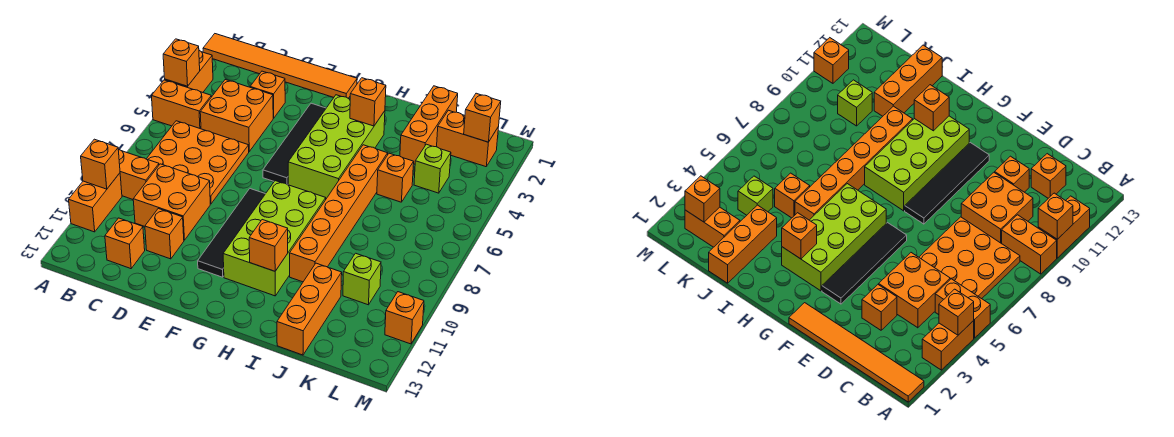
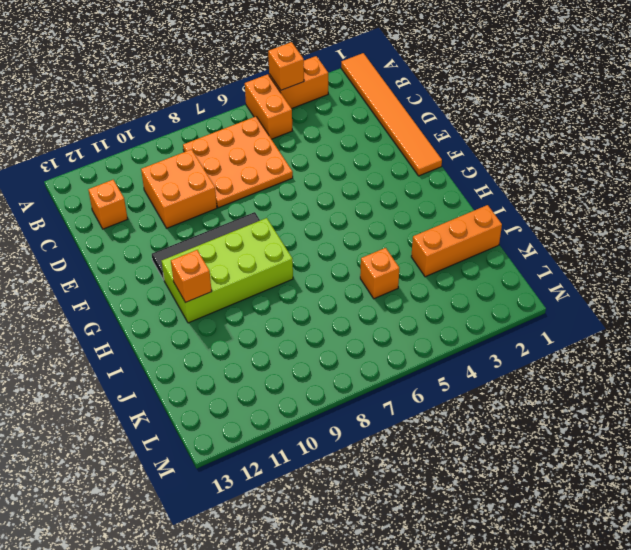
none -> orange 1x2 brick [118,149,159,199]
none -> orange 1x2 brick [69,173,122,232]
none -> orange 2x2 brick [200,80,273,151]

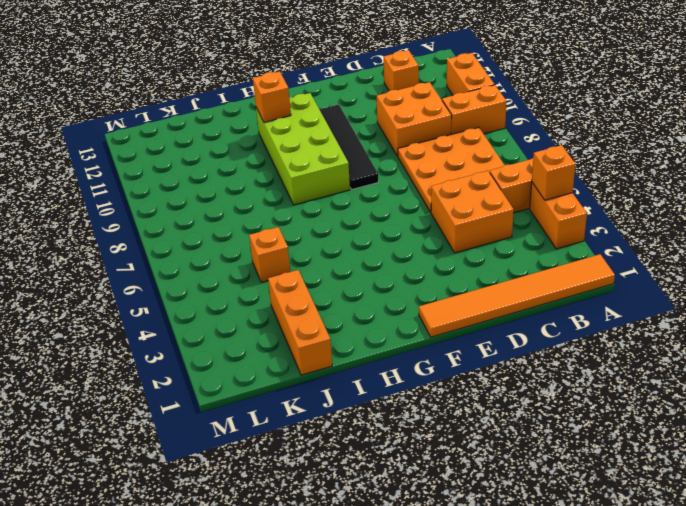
none -> orange 1x1 brick [250,71,285,118]
none -> orange 1x1 brick [145,209,184,259]
none -> black 1x4 tile [263,103,326,185]

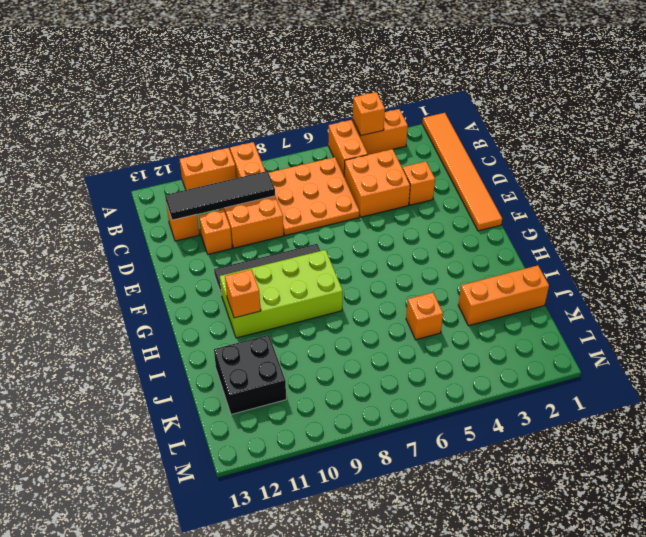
black 1x4 tile [165,171,275,220] -> black 1x4 tile moved to [263,103,326,185]
black 2x2 brick [214,335,286,414] -> orange 1x3 brick [277,263,342,355]
none -> lime 2x4 brick [288,95,385,199]
none -> orange 1x6 brick [290,145,388,282]
none -> orange 1x2 brick [437,110,498,167]

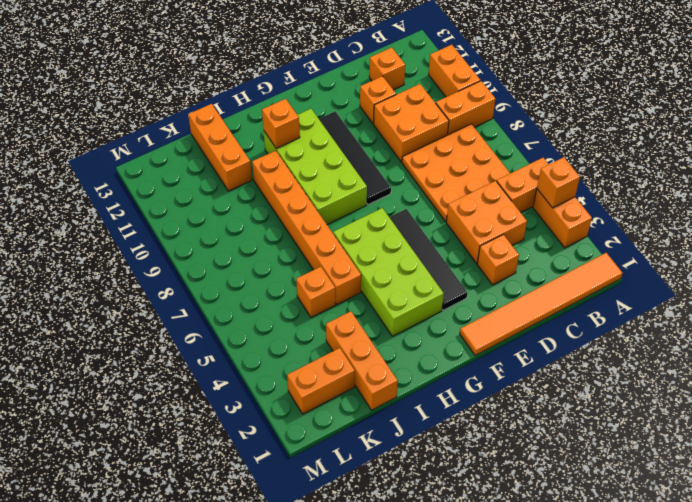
none -> lime 1x1 brick [414,144,451,193]
none -> lime 1x1 brick [343,253,381,305]
none -> orange 1x1 brick [385,292,424,344]

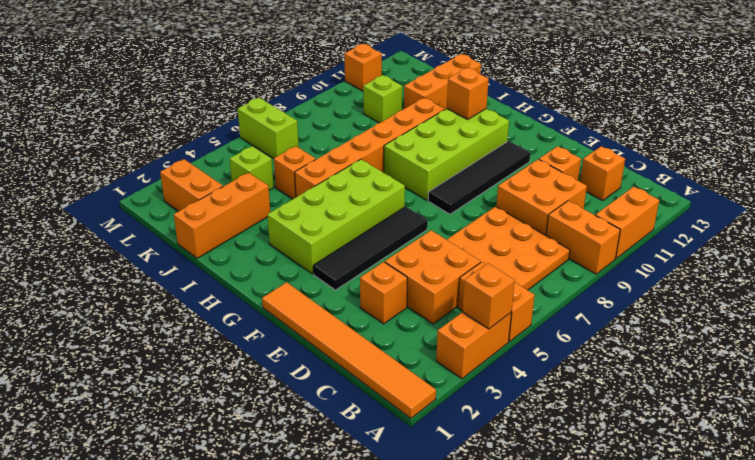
lime 1x2 brick [238,98,299,159] -> none
none -> orange 1x1 brick [81,139,120,189]
none -> orange 1x1 brick [350,78,386,126]
none -> orange 1x1 brick [464,93,501,142]

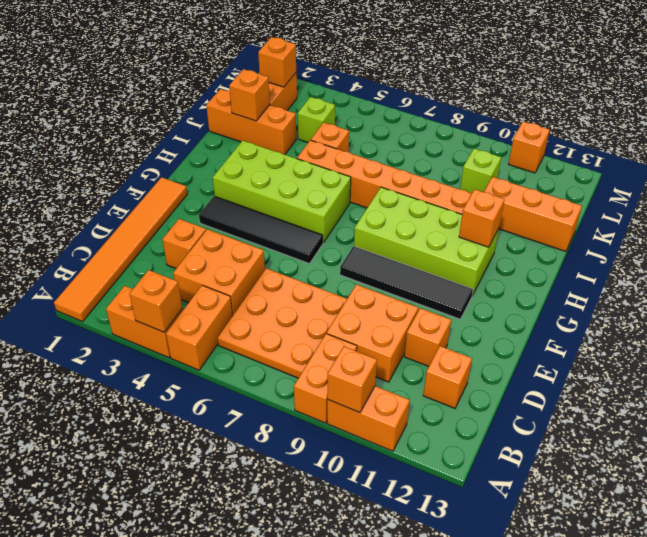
orange 1x1 brick [229,69,270,121] -> orange 1x1 brick moved to [350,78,386,126]

